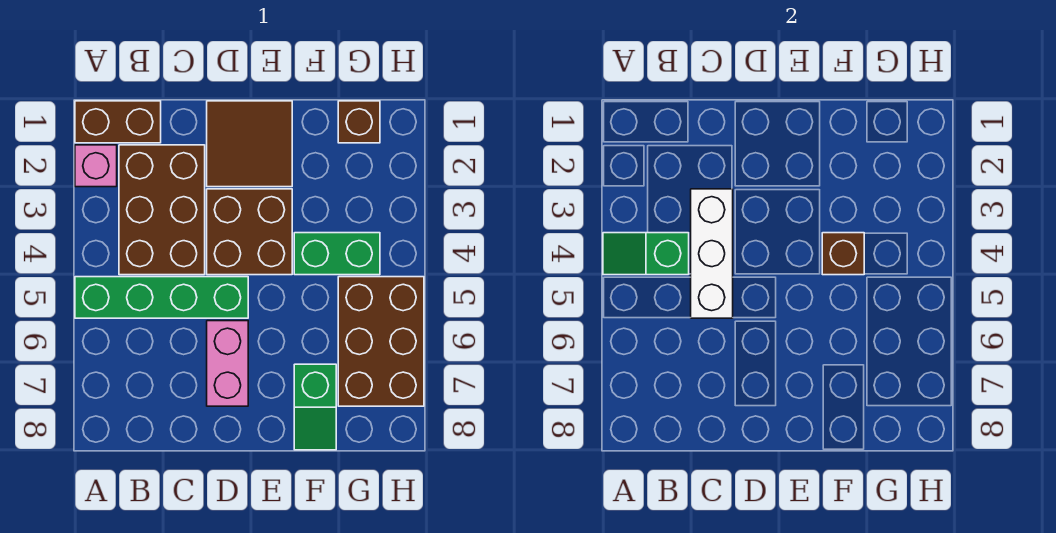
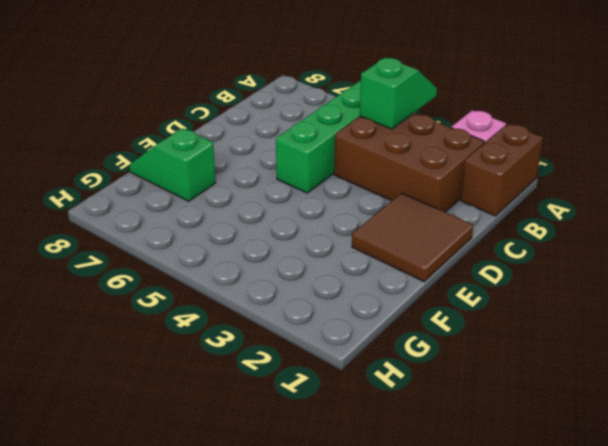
none -> brown 2x2 brick [207,189,292,275]
none -> pink 1x2 brick [207,321,248,406]
none -> green 1x2 brick [294,233,380,275]

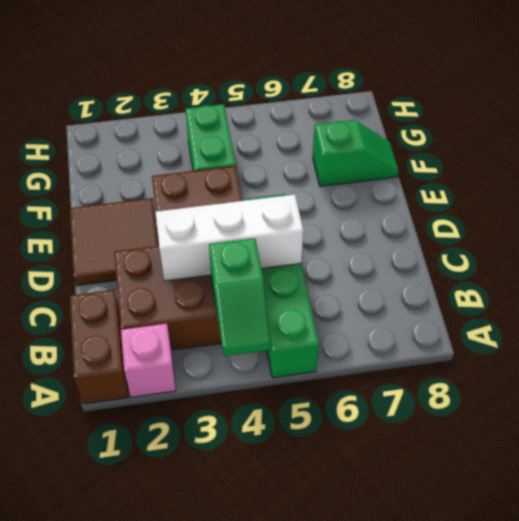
none -> pink 1x2 brick [207,321,248,406]
none -> brown 1x1 brick [338,101,380,143]
none -> brown 2x3 brick [338,277,424,406]

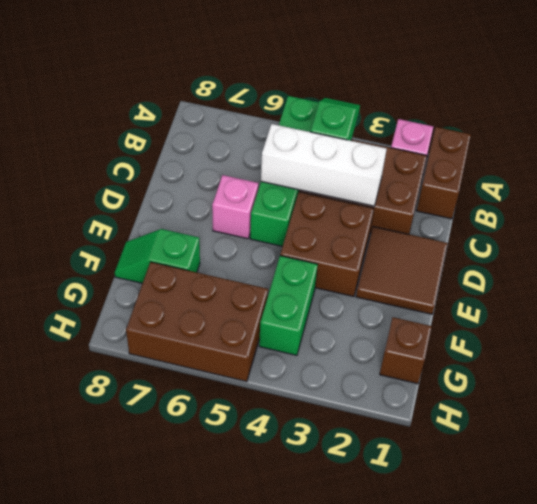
pink 1x1 brick [212,175,258,239] -> pink 1x2 brick [207,321,248,406]
none -> brown 1x1 brick [822,233,864,275]

